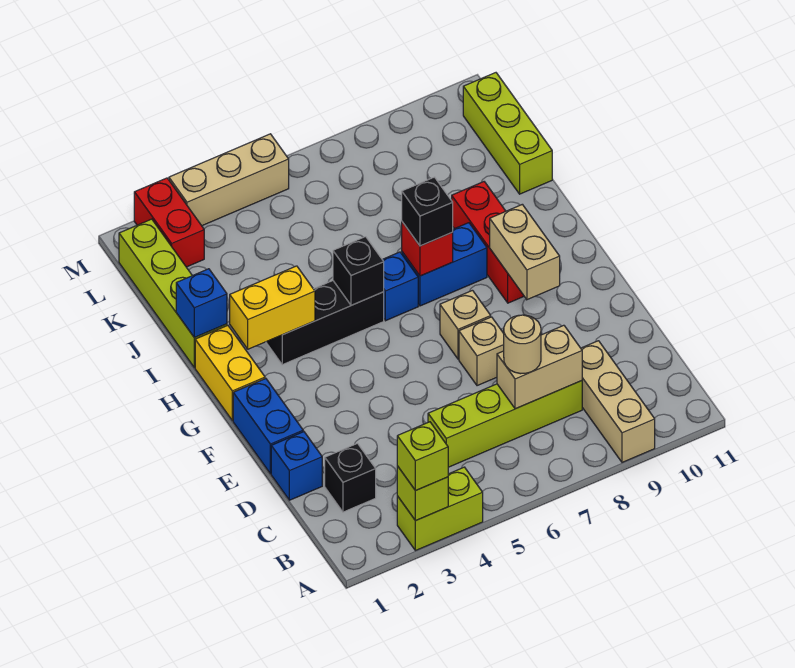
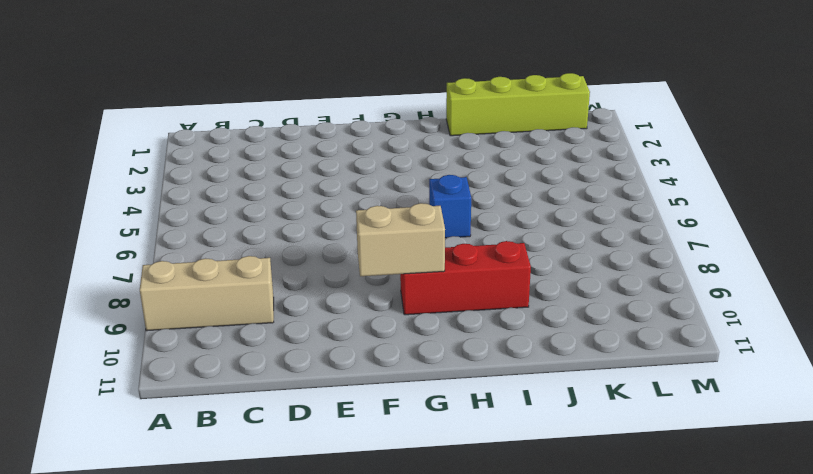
none -> lime 1x2 brick [397,467,483,551]
none -> black 1x1 brick [325,443,376,512]
none -> lime 1x4 brick [428,381,582,467]

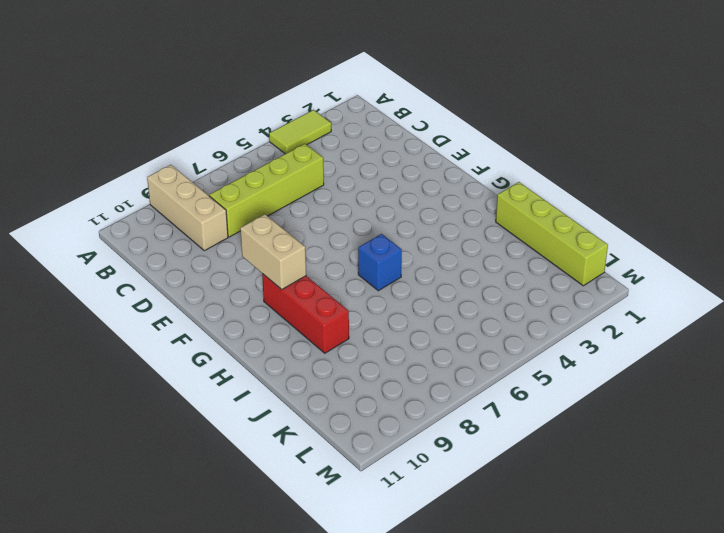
lime 1x2 tile [269,110,331,154] -> lime 1x2 brick [397,467,483,551]
none -> black 1x1 brick [325,443,376,512]
none -> blue 1x1 brick [271,432,322,500]
none -> blue 1x2 brick [233,379,303,474]

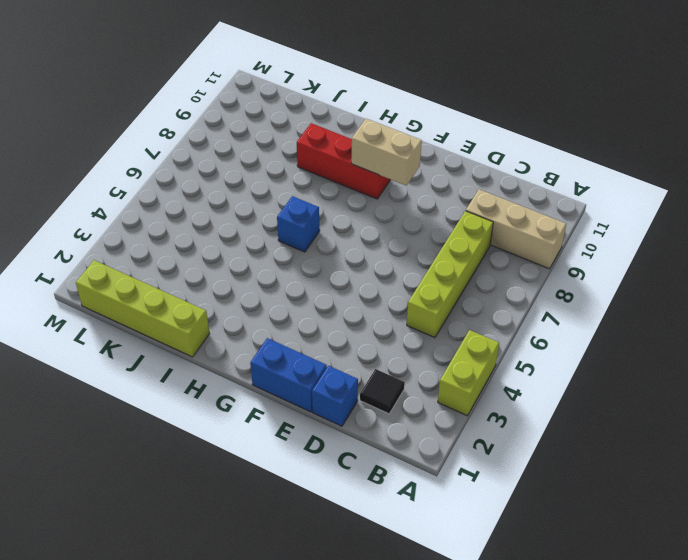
black 1x1 tile [360,369,405,414] -> black 1x1 brick [325,443,376,512]
none -> tan 1x1 brick [459,317,504,386]
none -> tan 1x1 brick [440,290,491,359]
none -> yellow 1x2 brick [195,325,265,421]

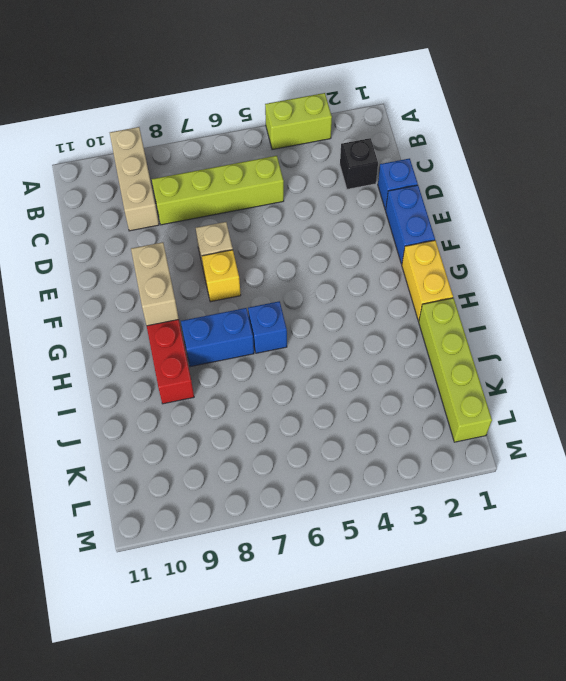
yellow 1x1 brick [202,250,241,302] -> tan 1x1 brick [440,290,491,359]
none -> black 1x3 brick [266,281,384,365]
none -> lime 1x3 brick [463,73,552,194]
none -> red 1x2 brick [134,178,204,267]

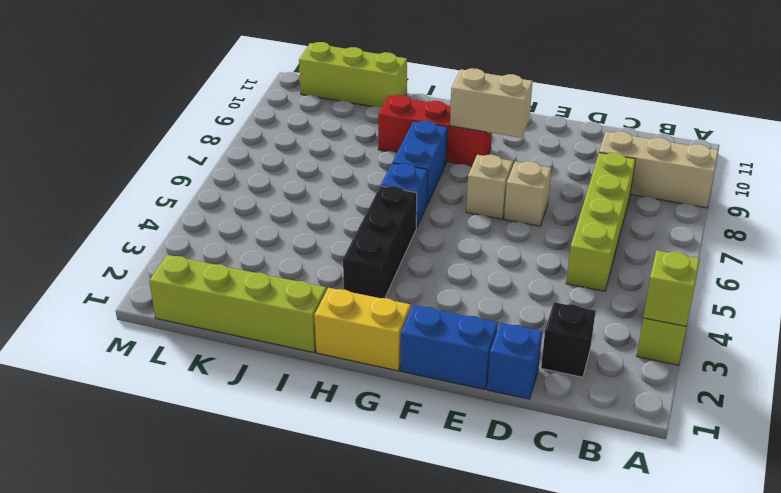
none -> red 1x2 brick [134,178,204,267]
none -> tan 1x3 brick [169,134,289,226]
none -> tan 1x2 brick [497,325,582,409]

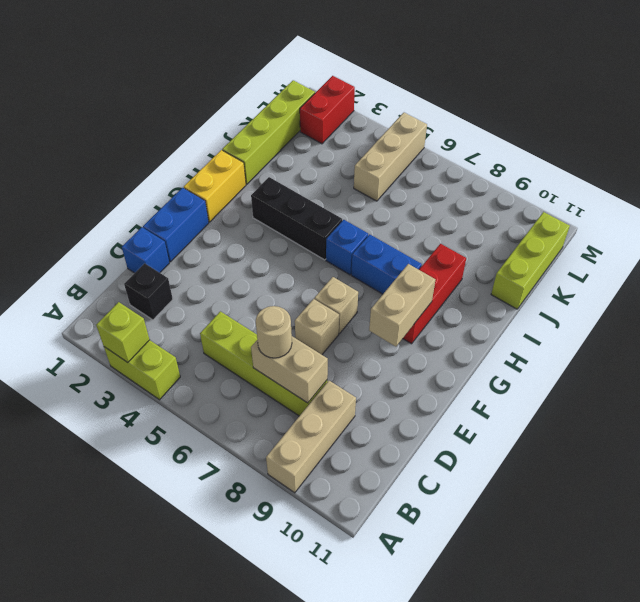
tan 1x3 brick [354,113,427,201] -> tan 1x3 brick turned to [169,134,289,226]
none -> yellow 1x2 brick [230,266,315,349]
none -> black 1x1 brick [333,237,384,305]
none -> red 1x1 brick [402,222,453,276]

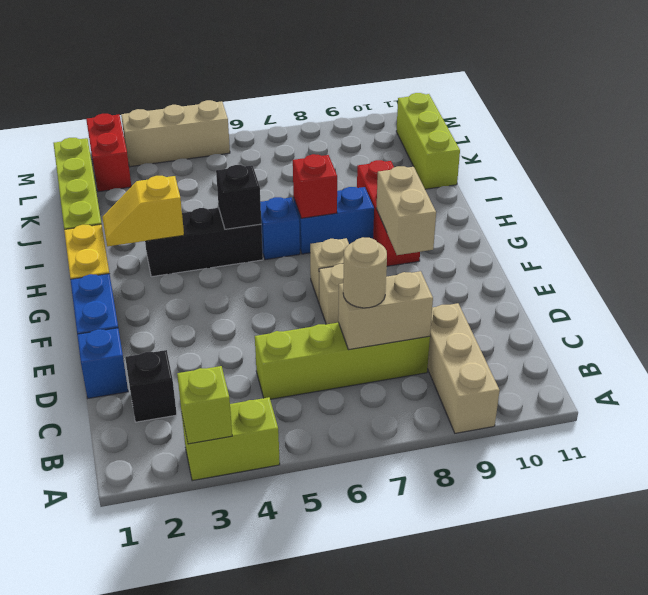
yellow 1x2 slope [102,176,184,246] -> yellow 1x2 brick [230,266,315,349]
none -> blue 1x1 brick [176,269,227,338]
none -> lime 1x1 brick [397,422,448,491]
none -> black 1x1 brick [402,177,453,246]

